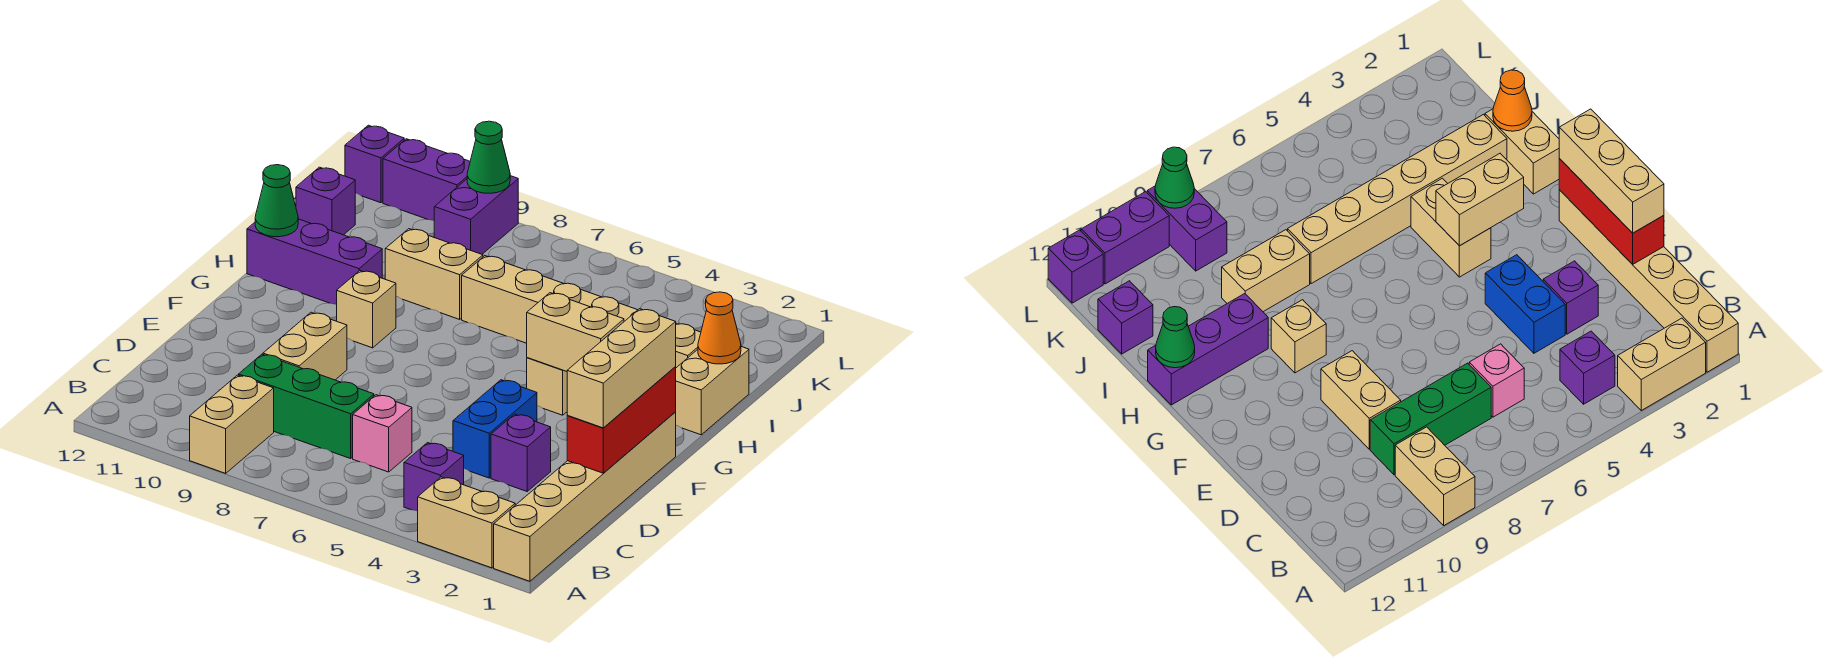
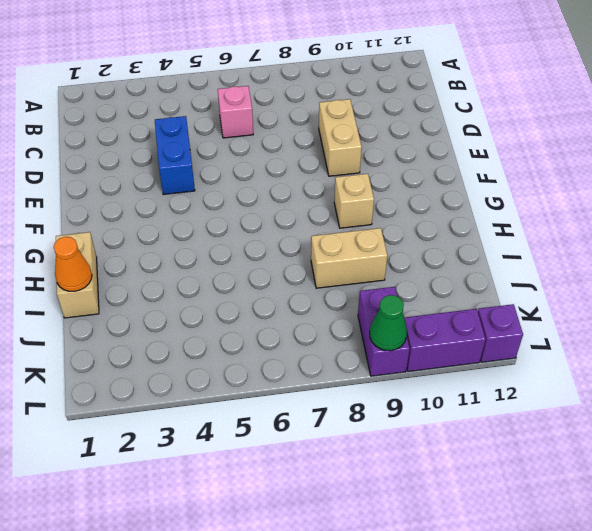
none -> tan 1x6 brick [494,412,676,581]
none -> tan 1x2 brick [418,477,515,568]
none -> tan 1x2 brick [190,375,274,473]

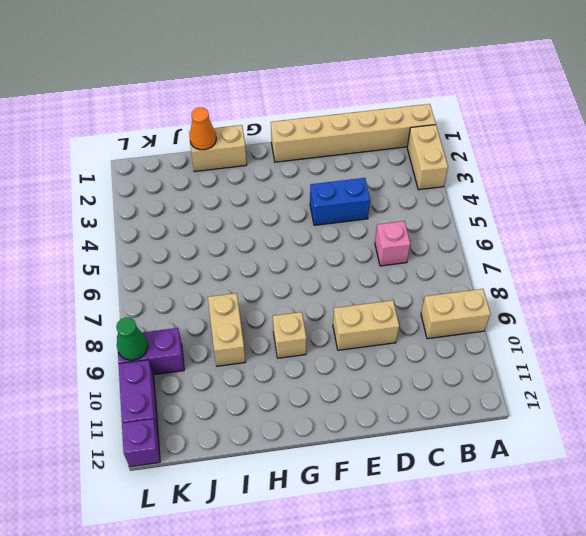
none -> purple 1x1 brick [404,443,464,511]
none -> green 1x3 brick [239,354,374,458]
none -> purple 1x1 brick [491,414,551,491]

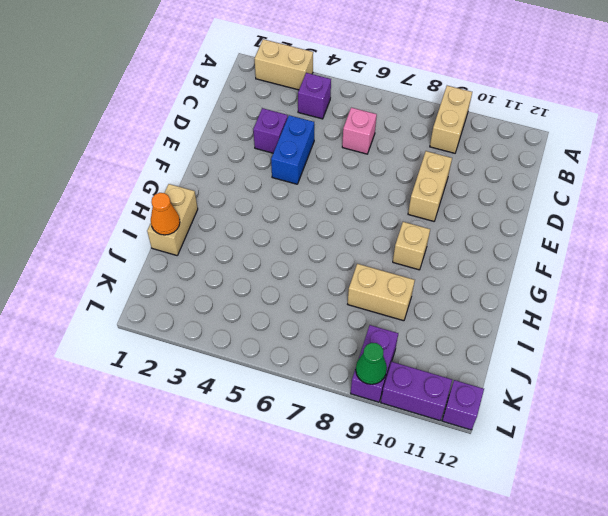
none -> tan 1x6 brick [494,412,676,581]
none -> green 1x3 brick [239,354,374,458]
none -> tan 1x2 brick [527,358,567,415]

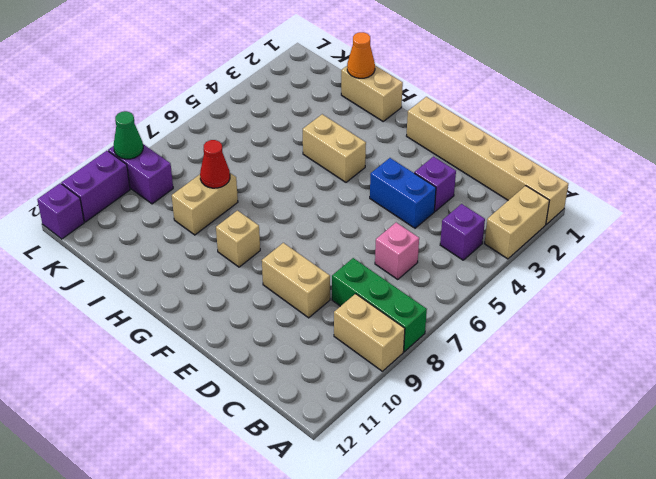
green 1x3 brick [332,258,427,352] -> green 1x3 brick turned to [239,354,374,458]
red 1x1 cone [200,140,230,188] -> none
none -> purple 1x3 brick [247,219,382,305]
none -> tan 1x6 brick [462,256,701,368]
none -> purple 1x1 brick [296,167,355,235]

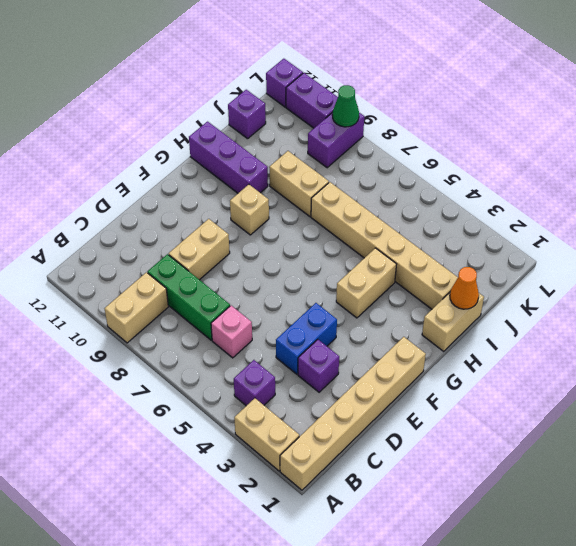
none -> red 1x3 brick [567,367,676,473]
none -> tan 1x2 brick [527,293,624,371]
none -> green 1x1 cone [255,165,298,237]

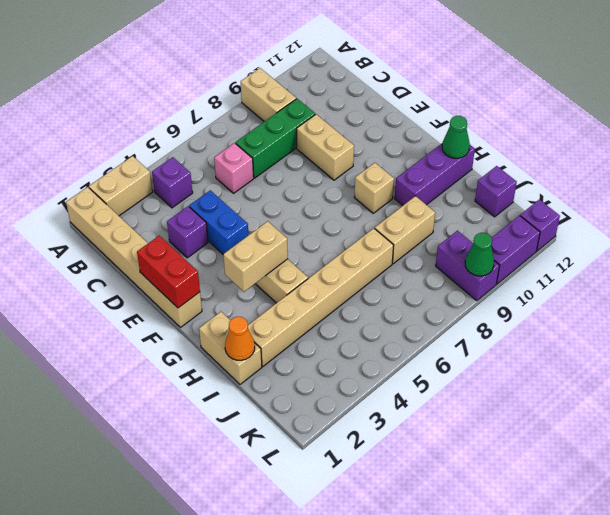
red 1x2 brick [137,236,200,308] -> red 1x3 brick [567,367,676,473]
none -> tan 1x3 brick [567,309,676,428]

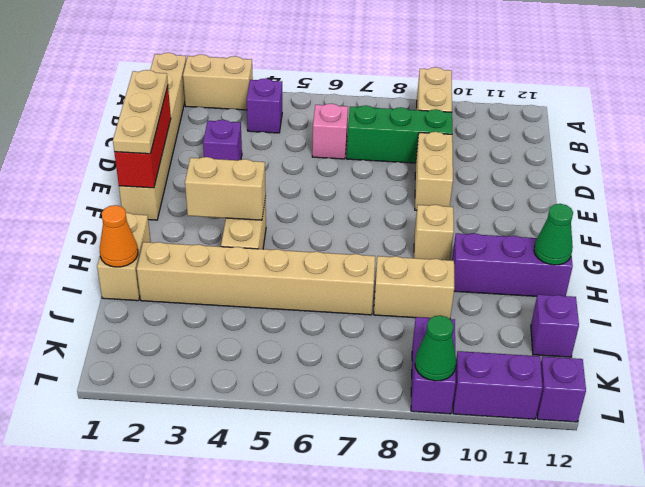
tan 1x3 plate [113,70,168,154] -> tan 1x3 brick [567,309,676,428]
none -> blue 1x2 brick [453,380,537,478]

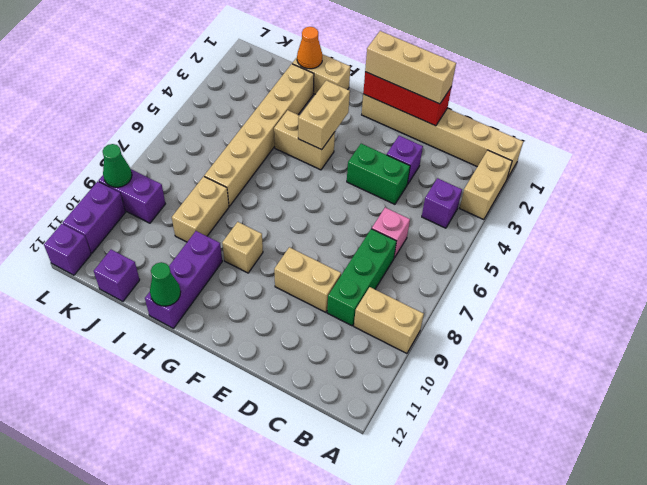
green 1x2 brick [347,144,410,204] -> blue 1x2 brick [453,380,537,478]

